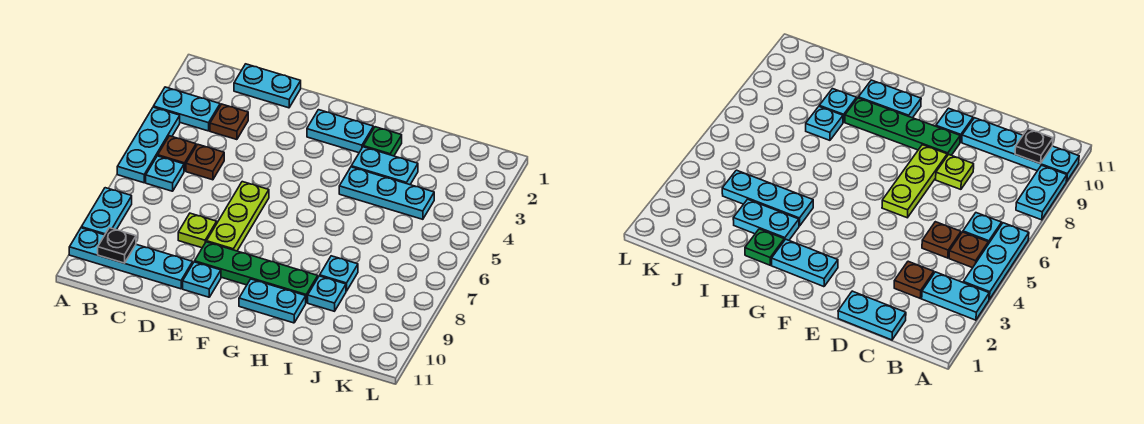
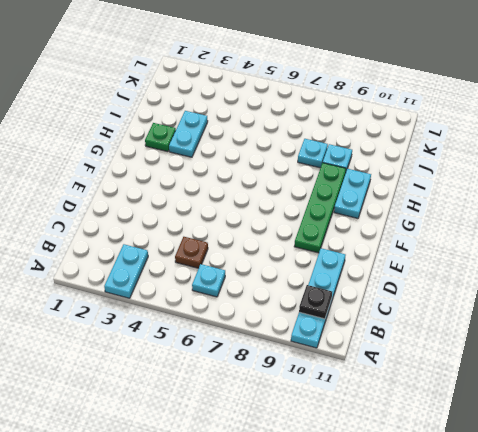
none -> cyan 1x3 plate [117,107,180,183]
none -> cyan 1x2 plate [81,188,132,235]
none -> brown 1x1 plate [158,136,196,171]

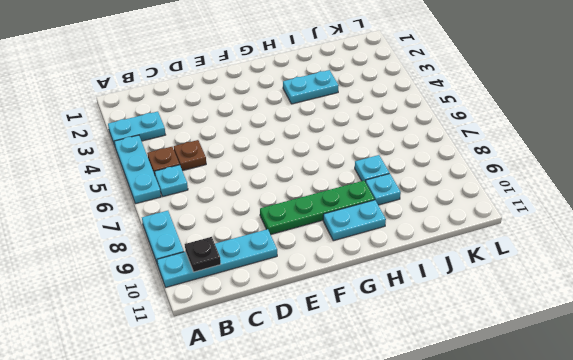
none -> cyan 1x2 plate [234,64,301,108]
none -> brown 1x1 plate [210,104,248,140]
none -> lime 1x1 plate [178,213,217,248]

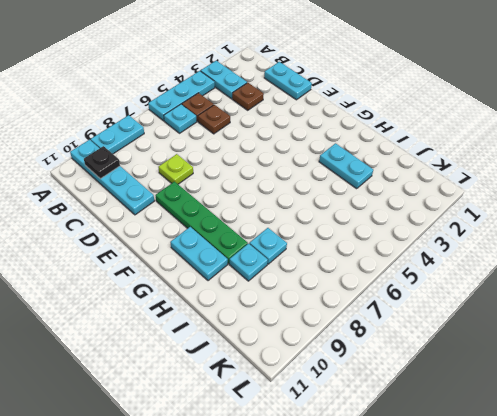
none -> lime 1x3 plate [207,182,269,251]
none -> cyan 1x1 plate [183,262,221,297]
none -> cyan 1x2 plate [307,110,373,153]

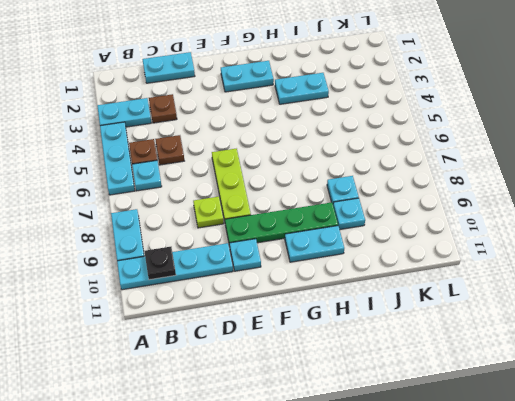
none -> green 1x1 plate [363,127,402,156]
none -> cyan 1x3 plate [339,167,434,219]

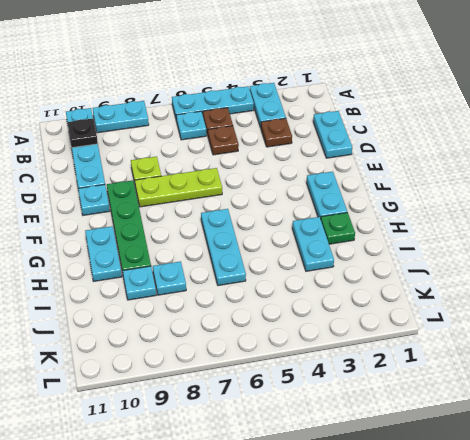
cyan 1x3 plate [201,209,246,286] -> cyan 1x3 plate moved to [339,167,434,219]

